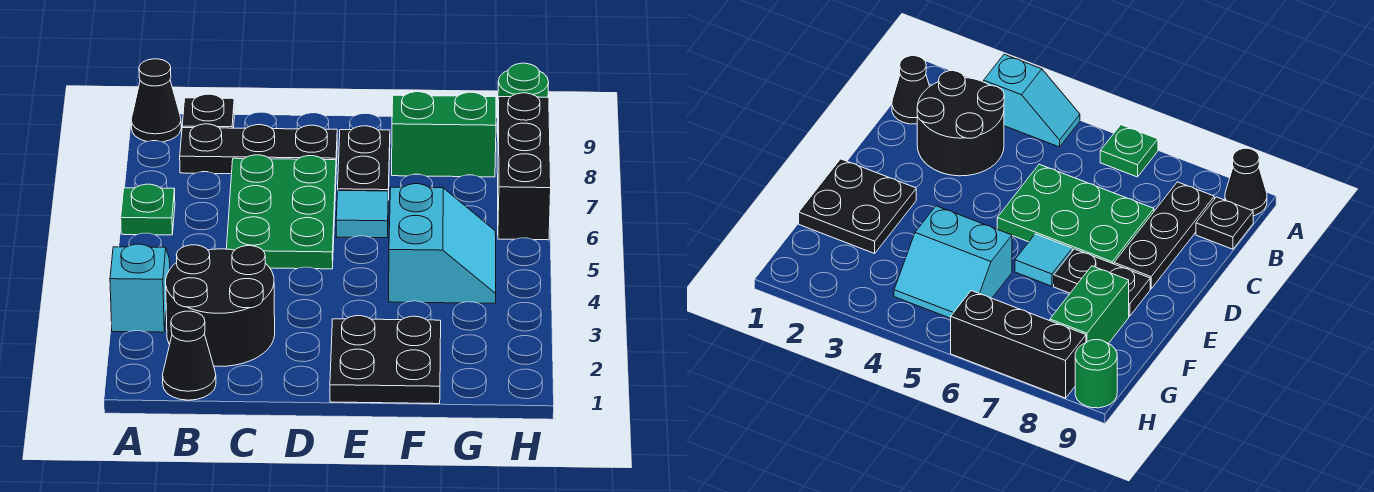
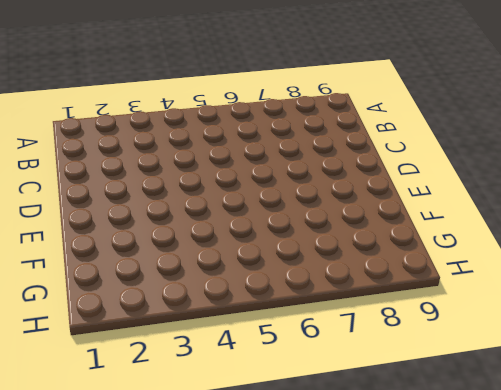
none -> cyan 1x2 slope [110,244,170,332]
none -> green 1x1 plate [121,184,175,235]
none -> black 1x1 cone [131,59,181,142]

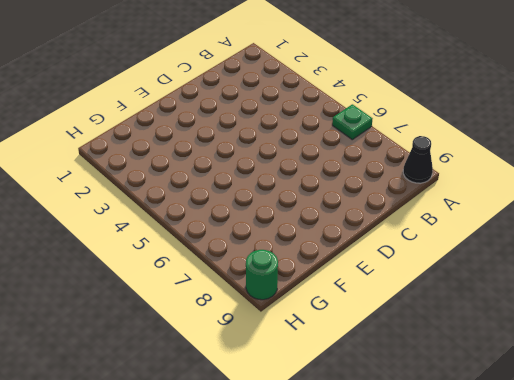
none -> cyan 1x2 slope [110,244,170,332]
none -> black 1x1 cone [163,311,216,400]
none -> black 2x2 round brick [166,245,275,366]

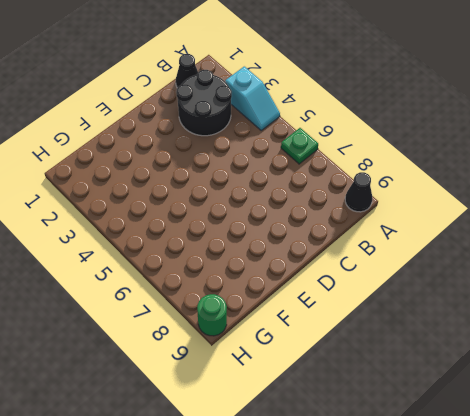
none -> black 1x3 plate [180,124,337,174]
none -> black 1x1 plate [182,94,234,128]
none -> green 2x3 plate [226,155,336,269]

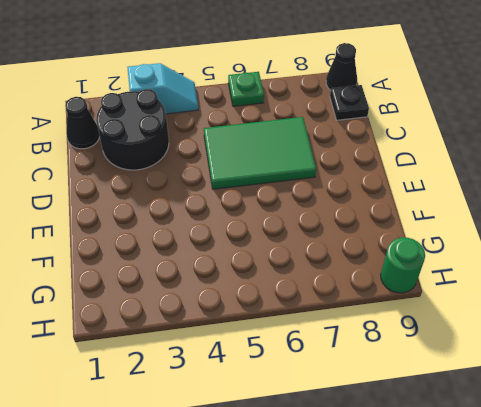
green 2x3 tile [204,117,316,189] -> green 2x3 plate [226,155,336,269]
none -> black 1x3 plate [180,124,337,174]
none -> black 2x2 plate [330,316,441,404]
none -> cyan 1x1 tile [336,190,388,238]

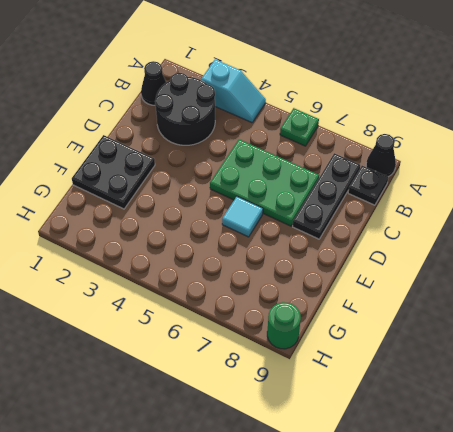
none -> black 1x2 plate [338,126,390,200]
none -> cyan 2x2 slope [389,184,496,303]
none -> green 1x2 brick [392,92,496,177]

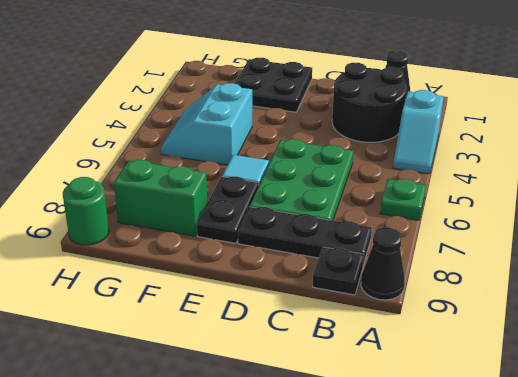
none -> black 1x3 brick [497,93,551,240]

